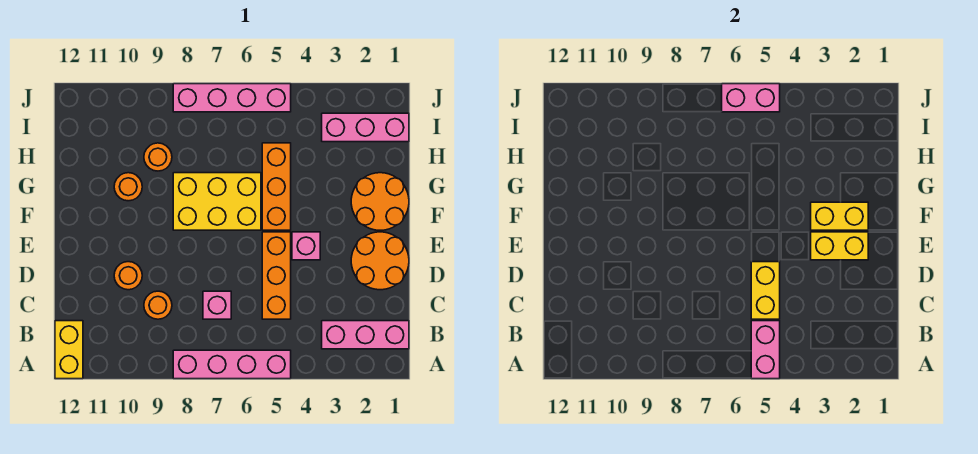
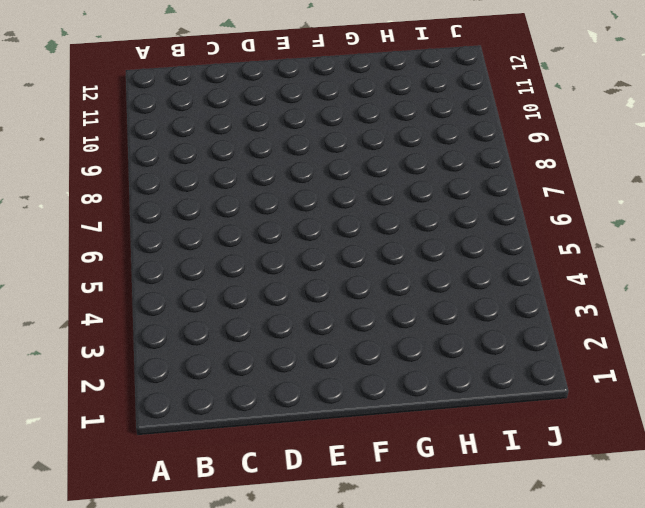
none -> pink 1x4 brick [173,350,291,379]
none -> yellow 1x2 brick [55,321,83,379]
none -> pink 1x3 brick [322,321,409,349]

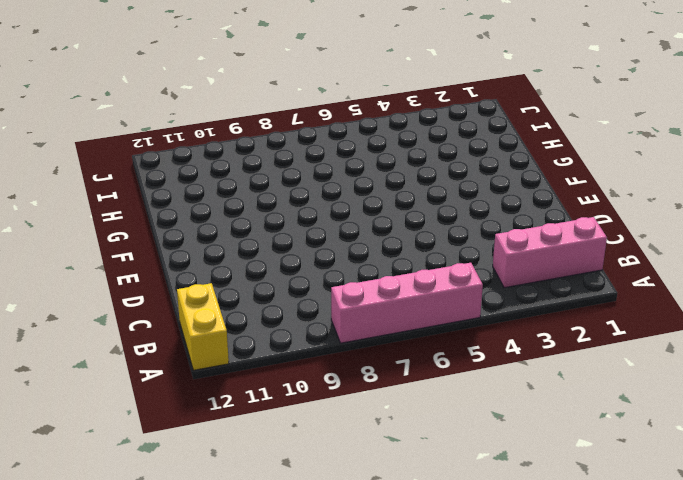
none -> orange 1x3 brick [262,232,291,319]
none -> pink 1x1 brick [203,291,231,319]
none -> orange 1x1 round brick [144,291,172,319]

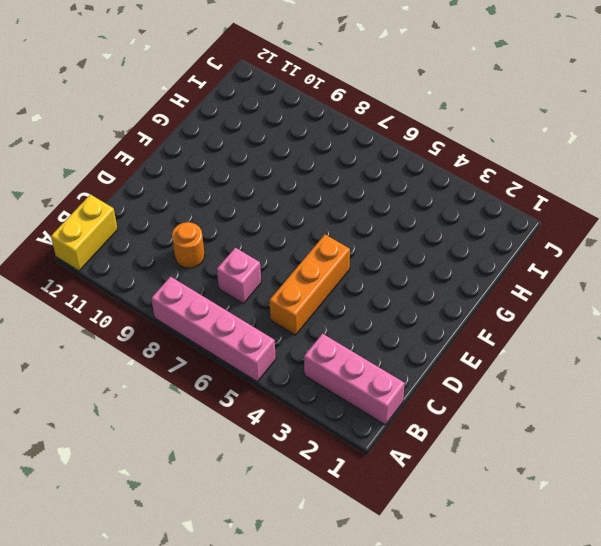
none -> orange 2x2 round brick [351,232,409,290]
none -> orange 1x1 round brick [114,262,142,290]
none -> pink 1x1 brick [292,232,320,260]

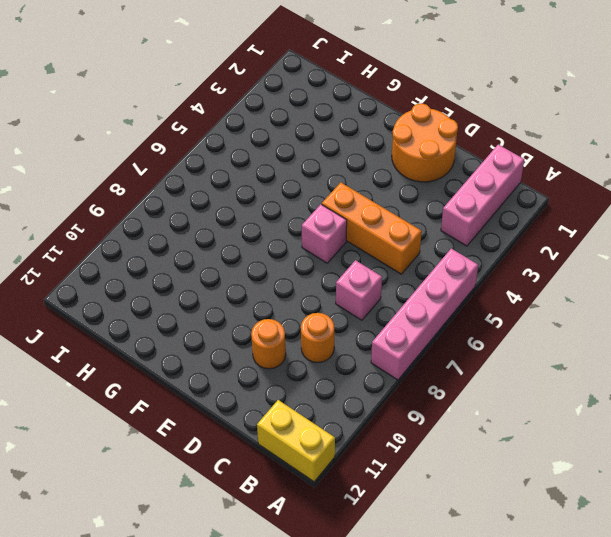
pink 1x1 brick [302,204,347,263] -> pink 1x1 brick moved to [292,232,320,260]
none -> orange 2x2 round brick [351,173,409,230]
none -> orange 1x3 brick [262,143,291,230]
none -> yellow 2x3 brick [173,173,261,230]

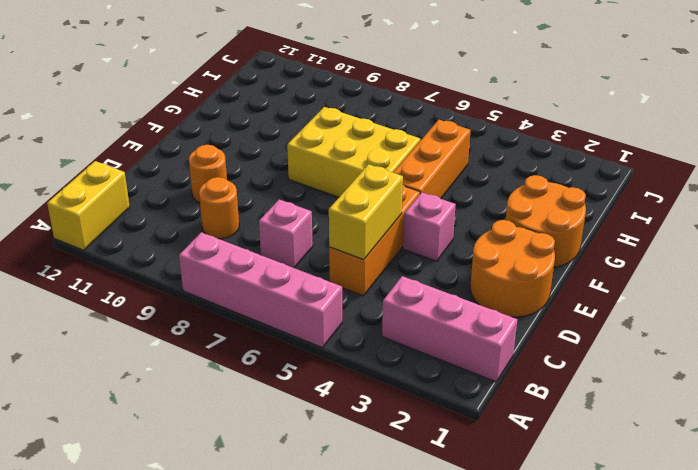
none -> orange 1x1 round brick [114,173,142,201]
none -> orange 1x1 round brick [144,143,172,171]
none -> pink 1x3 brick [322,113,409,142]

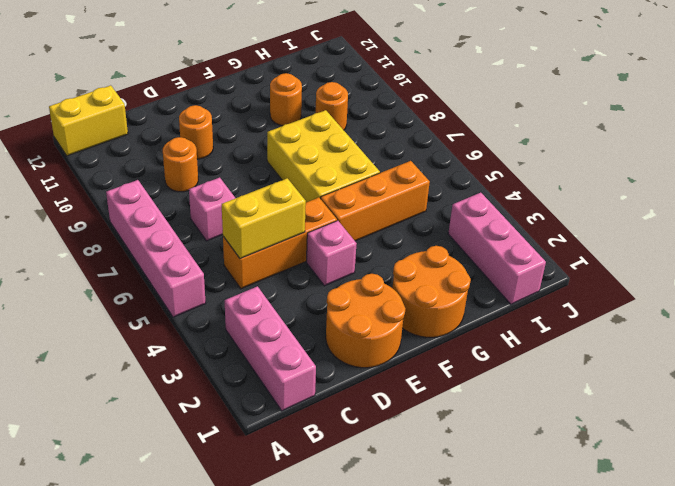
none -> pink 1x4 brick [173,84,291,112]
none -> pink 1x2 brick [751,321,780,379]
none -> yellow 1x2 brick [811,232,868,260]

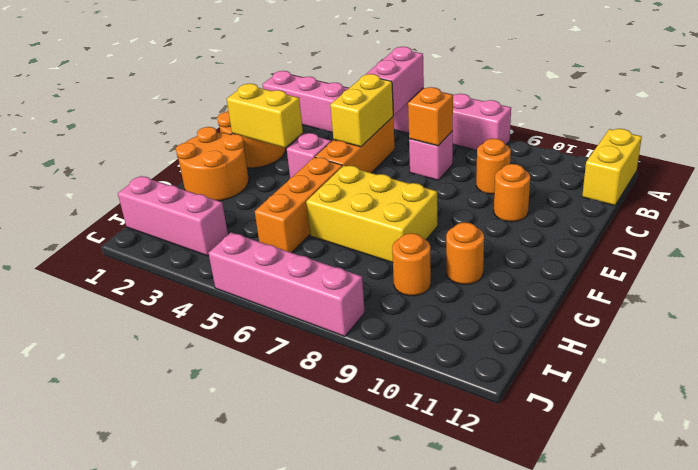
orange 1x1 brick [408,87,453,146] -> none
none -> yellow 1x2 brick [811,202,868,230]
none -> pink 1x2 brick [722,84,780,112]

